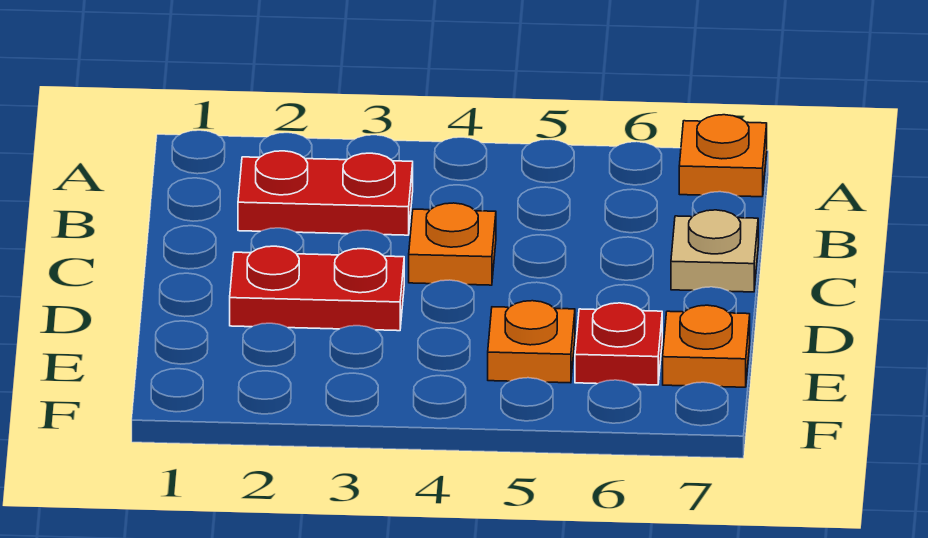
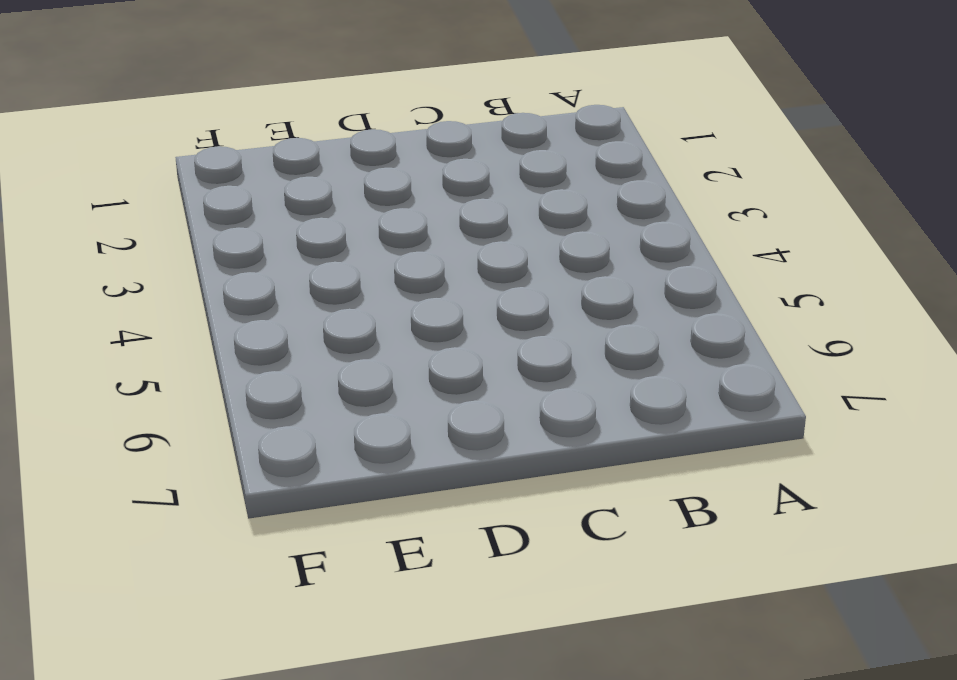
none -> orange 1x1 plate [679,115,767,197]
none -> red 1x2 plate [238,151,413,235]

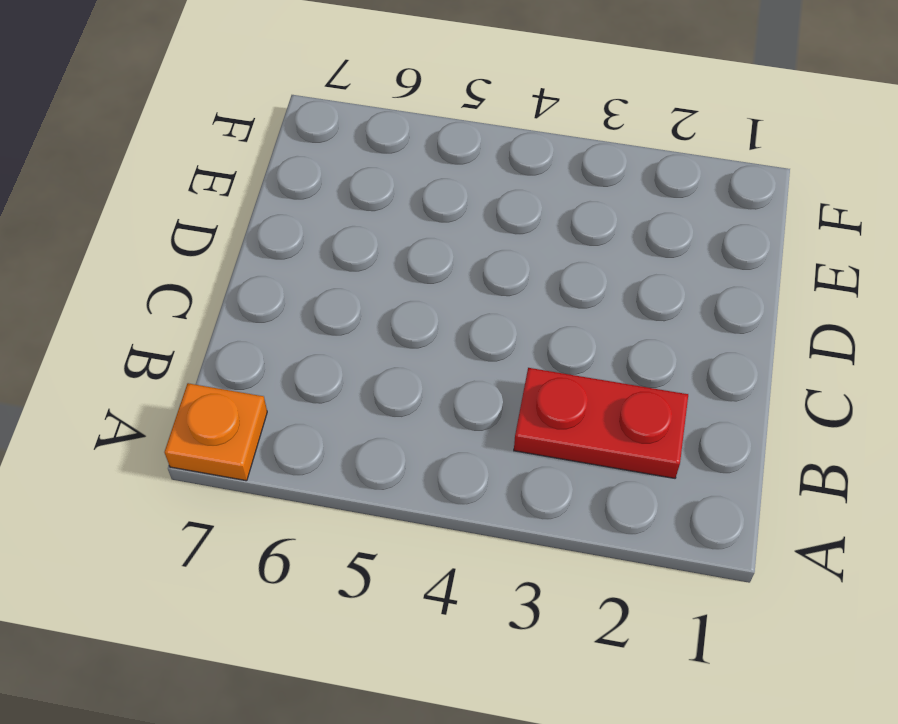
none -> orange 1x1 plate [409,203,496,285]
none -> tan 1x1 plate [671,210,758,292]

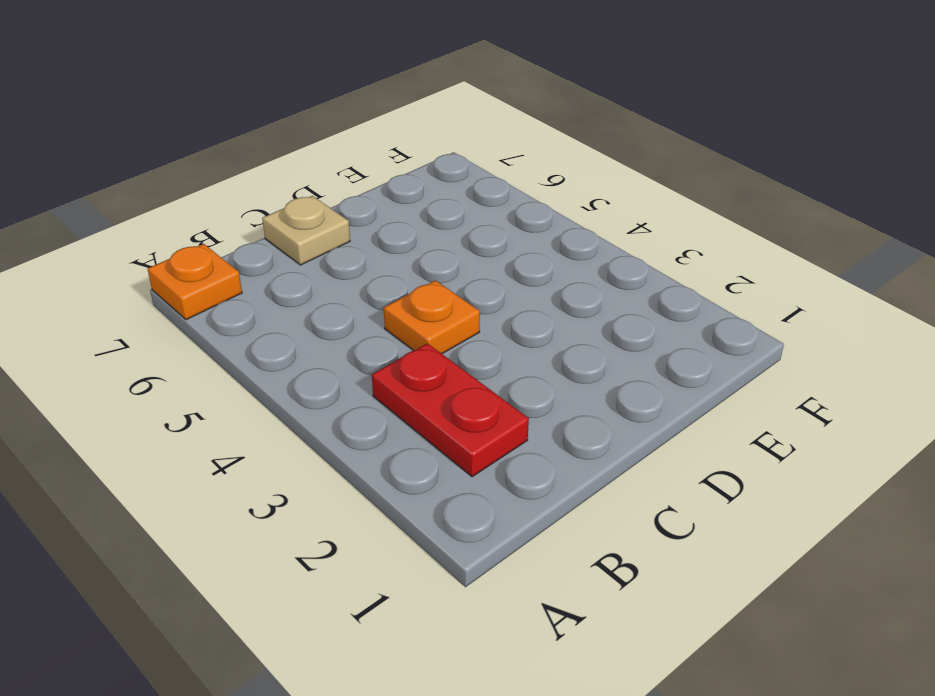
none -> red 1x2 plate [230,246,404,331]
none -> orange 1x1 plate [488,301,575,383]

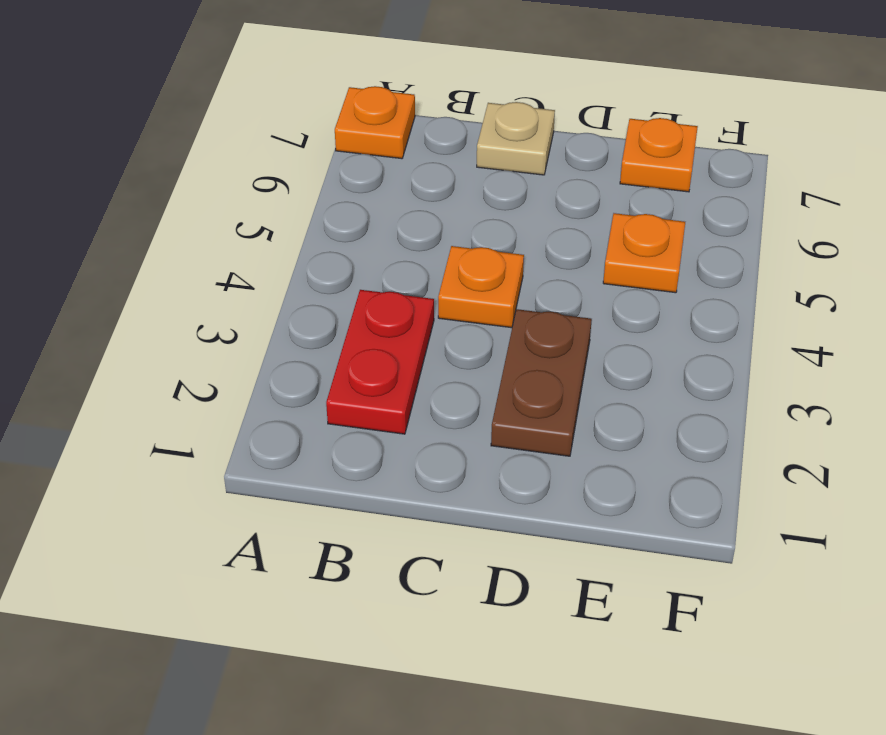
brown 1x2 plate [491,309,592,456] -> red 1x2 plate [230,246,404,331]
none -> red 1x1 plate [575,303,662,385]

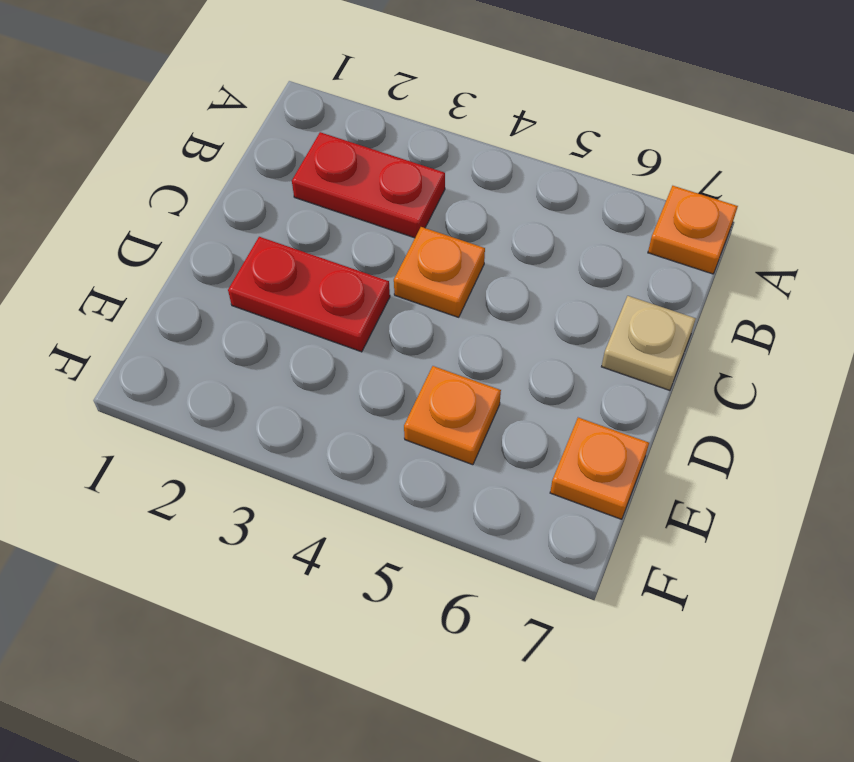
none -> red 1x1 plate [575,303,662,385]

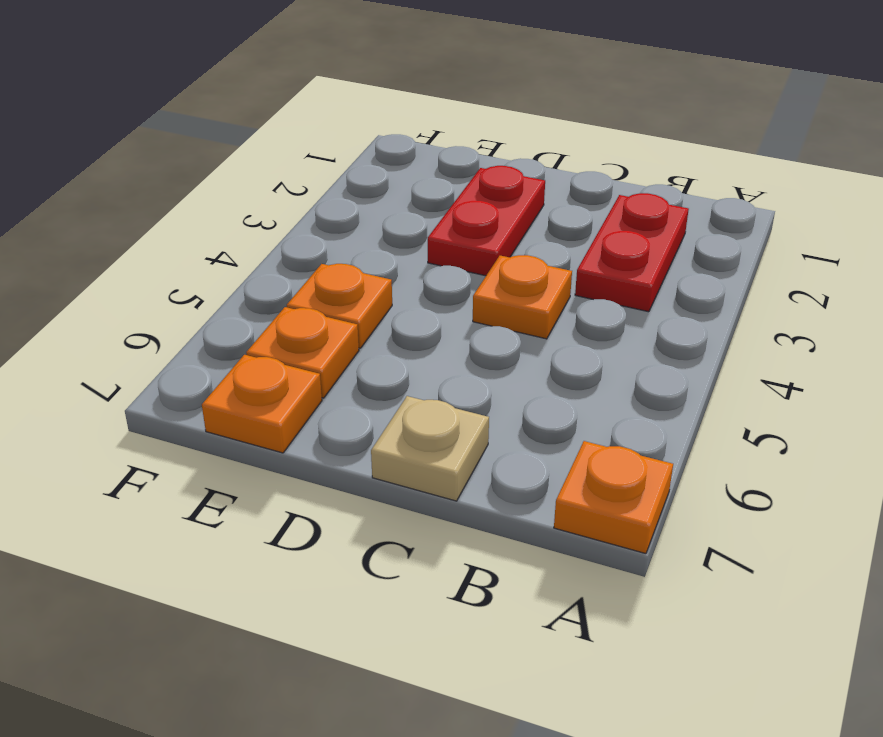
orange 1x1 plate [246,307,359,398] -> red 1x1 plate [575,303,662,385]

